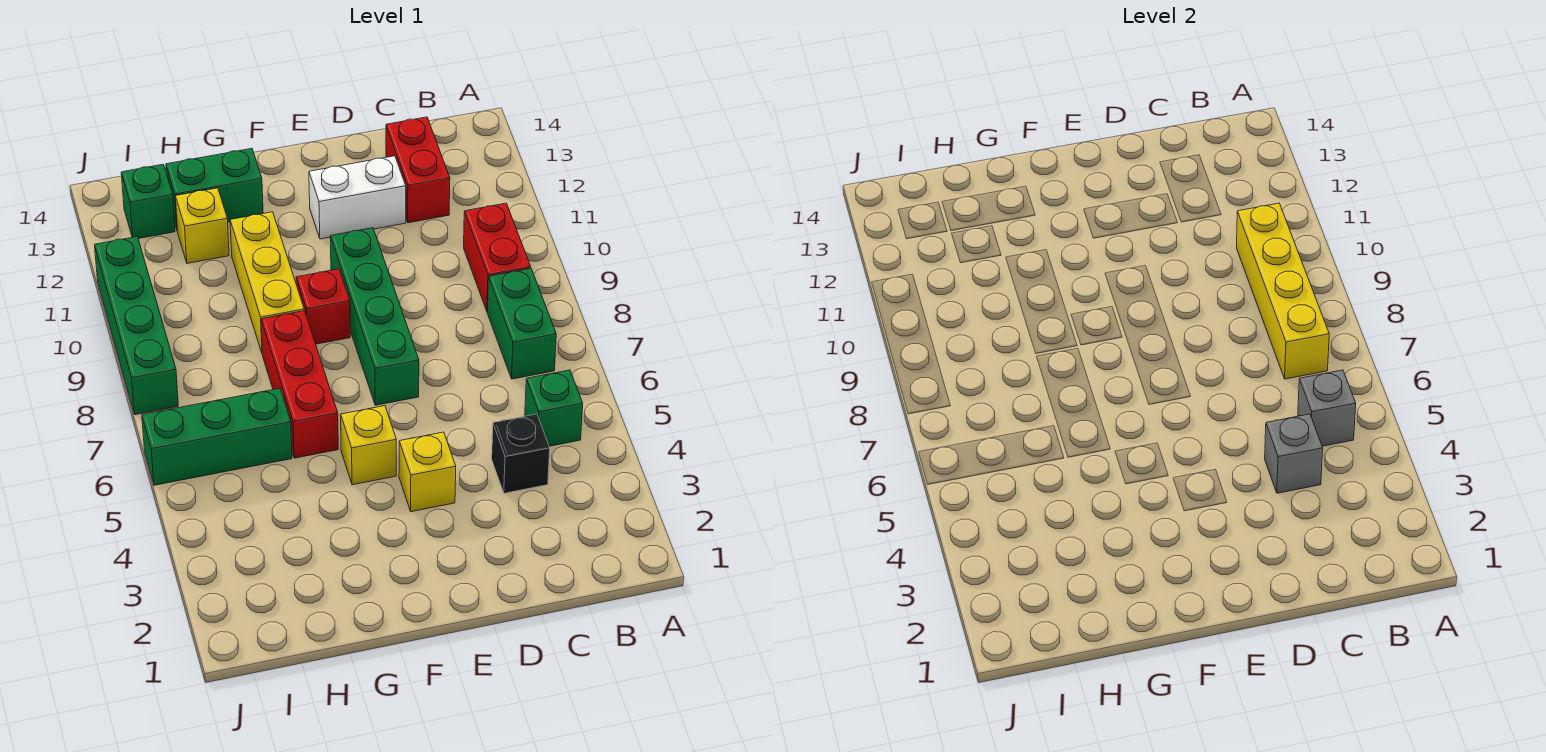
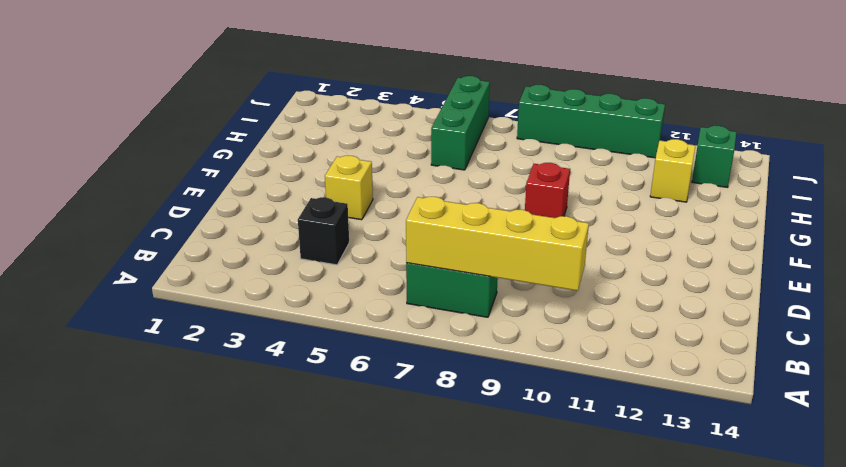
none -> green 1x1 brick [525,370,583,446]
none -> red 1x2 brick [464,203,531,312]
none -> red 1x2 brick [386,117,450,223]

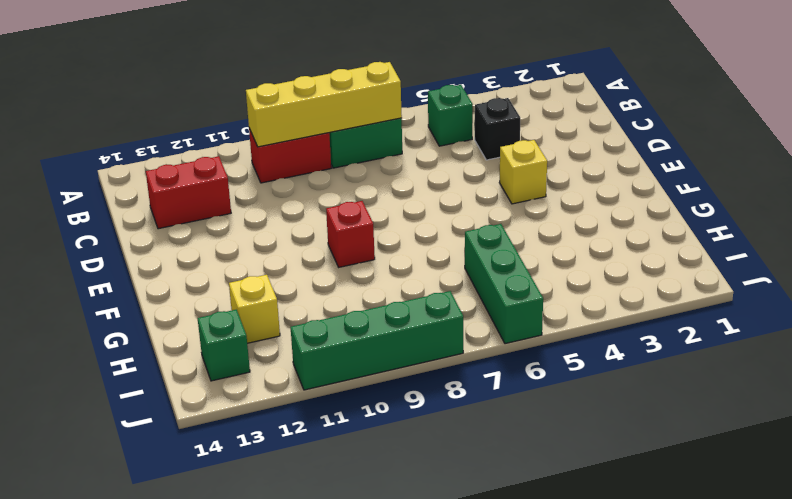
none -> white 1x2 brick [309,156,406,239]
none -> green 1x4 brick [330,228,419,405]
none -> yellow 1x1 brick [341,406,396,485]

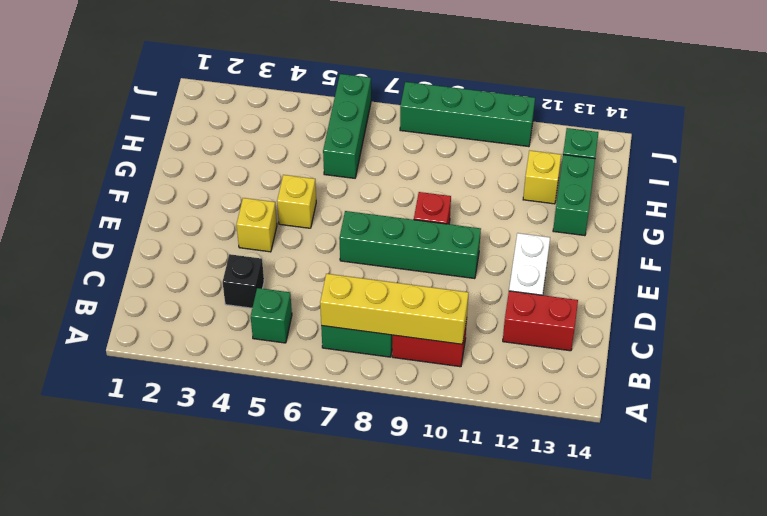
none -> red 1x3 brick [261,311,338,458]
none -> yellow 1x3 brick [230,212,304,353]
none -> grey 1x1 brick [1298,370,1356,446]

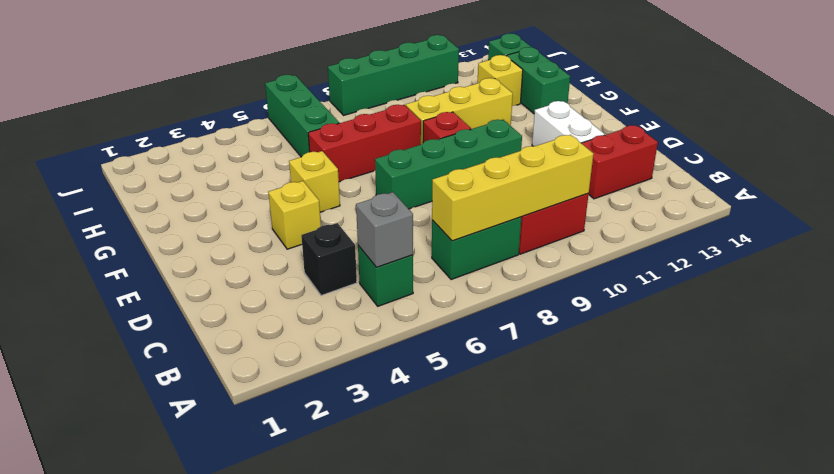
none -> grey 1x1 brick [1265,414,1323,493]

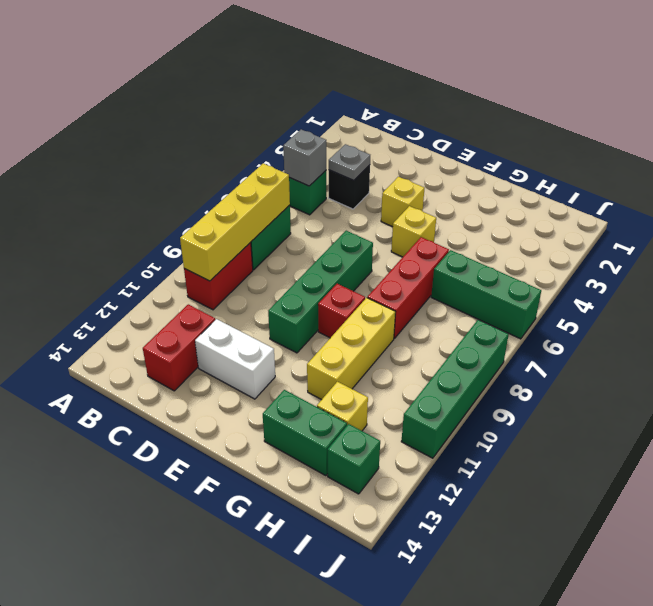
grey 1x1 plate [329,144,370,180] -> grey 1x1 brick [1265,414,1323,493]

